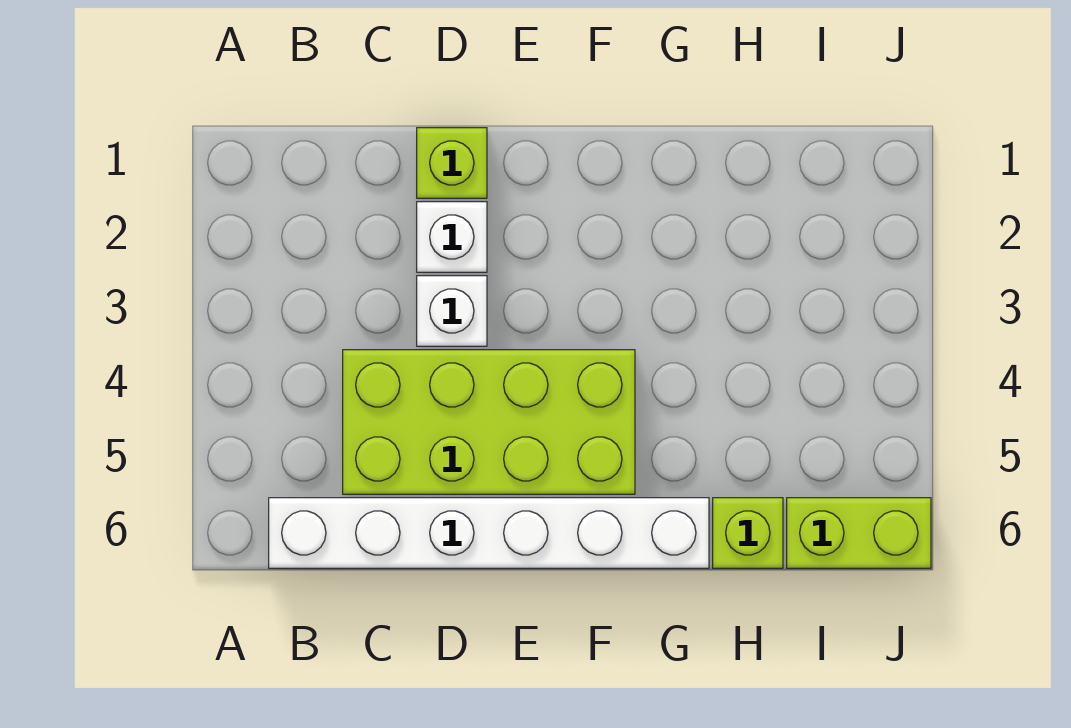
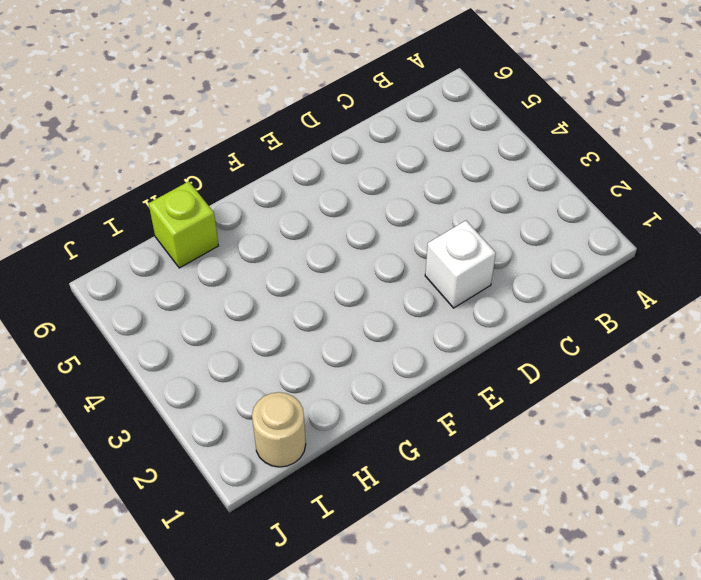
tan 1x1 round brick [252,392,306,467] -> none
none -> white 1x6 brick [269,498,709,568]
none -> lime 2x4 brick [343,350,635,494]

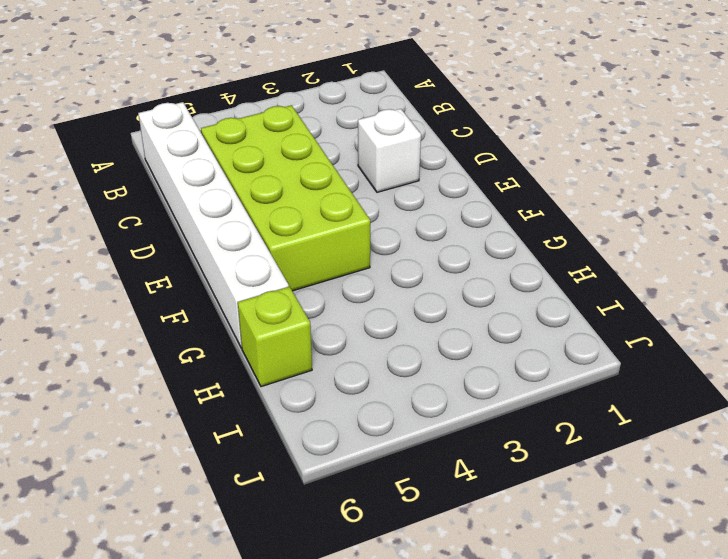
none -> lime 1x1 brick [417,128,487,198]
none -> white 1x1 brick [417,276,487,346]

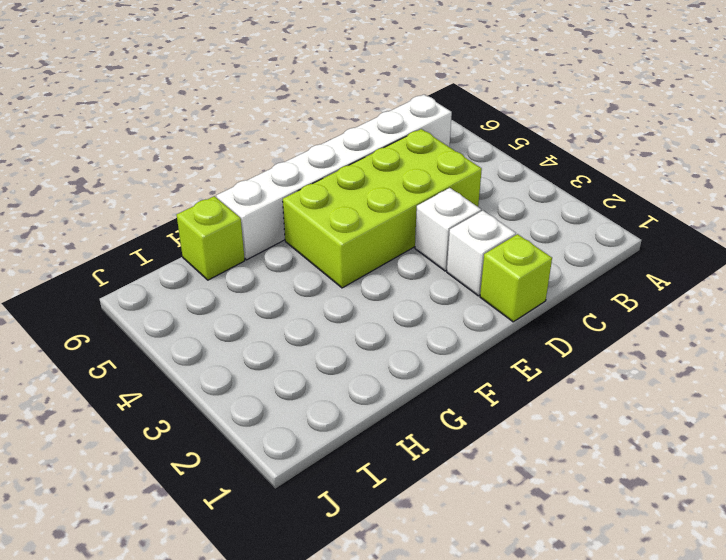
none -> lime 1x2 brick [787,498,931,568]

